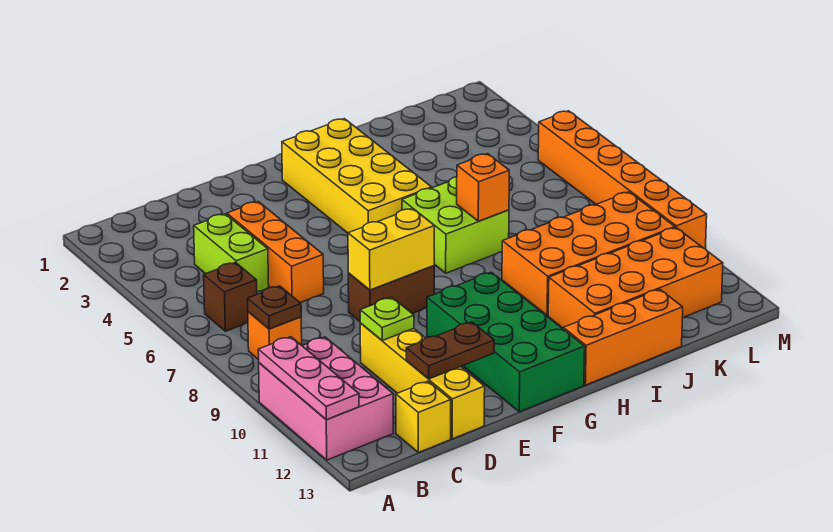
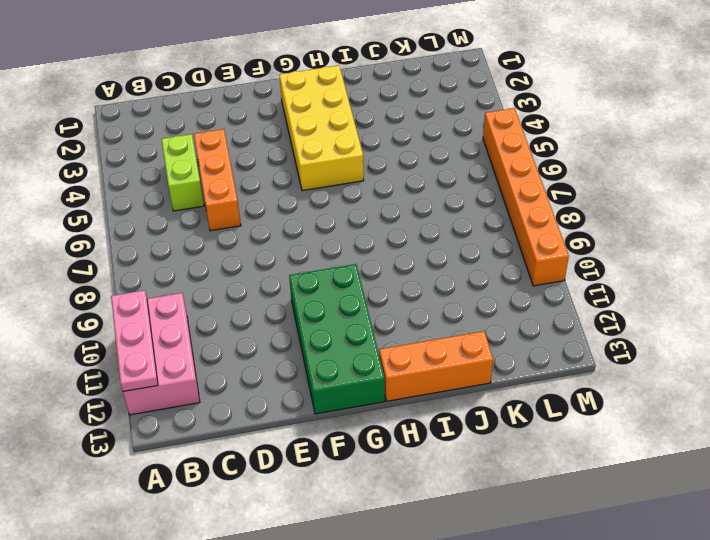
none -> brown 1x1 brick [204,263,257,331]
none -> orange 1x1 brick [248,312,302,360]
none -> yellow 1x1 brick [396,381,451,452]

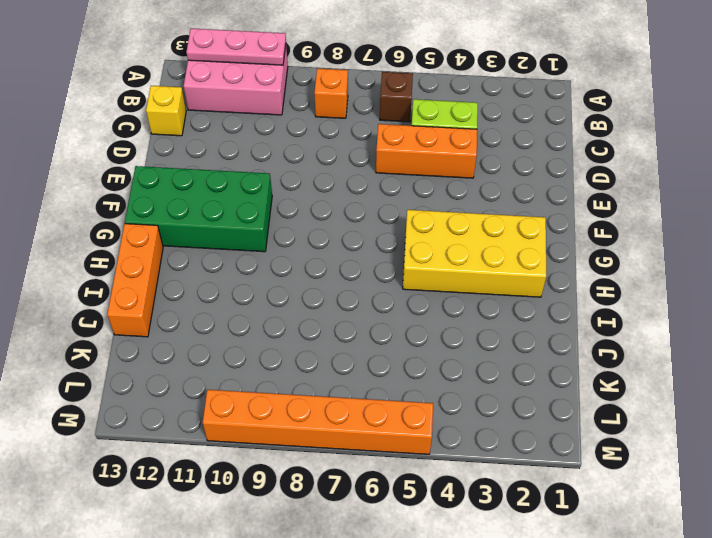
none -> yellow 1x4 brick [360,323,485,439]
none -> brown 1x2 brick [348,266,434,321]
none -> lime 2x2 brick [402,177,509,273]

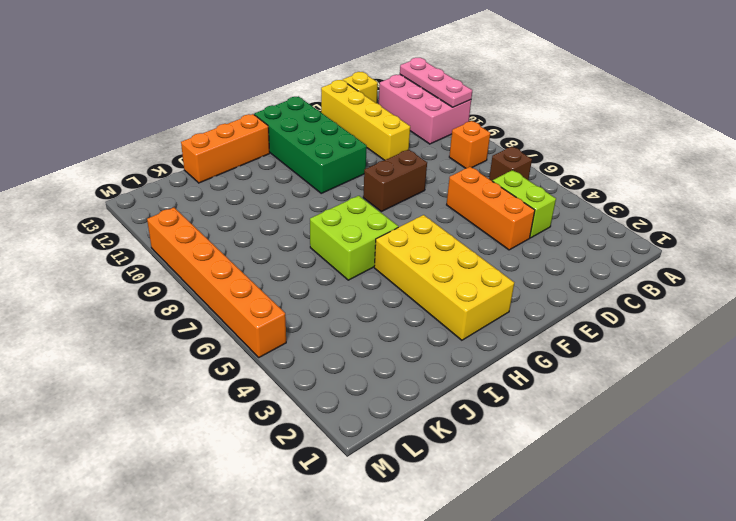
none -> orange 2x4 brick [502,192,675,315]
none -> orange 2x4 brick [548,228,723,328]
none -> brown 1x1 plate [248,286,301,329]

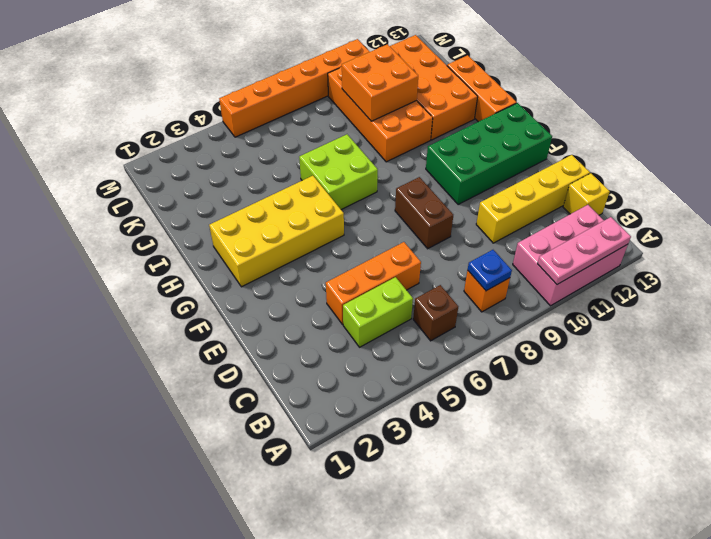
blue 1x1 plate [468,250,512,291] -> brown 1x1 plate [248,286,301,329]
orange 2x2 brick [342,44,418,121] -> none
none -> lime 1x1 plate [360,298,414,340]
none -> brown 1x2 plate [406,322,494,379]
none -> yellow 1x2 brick [348,208,434,290]

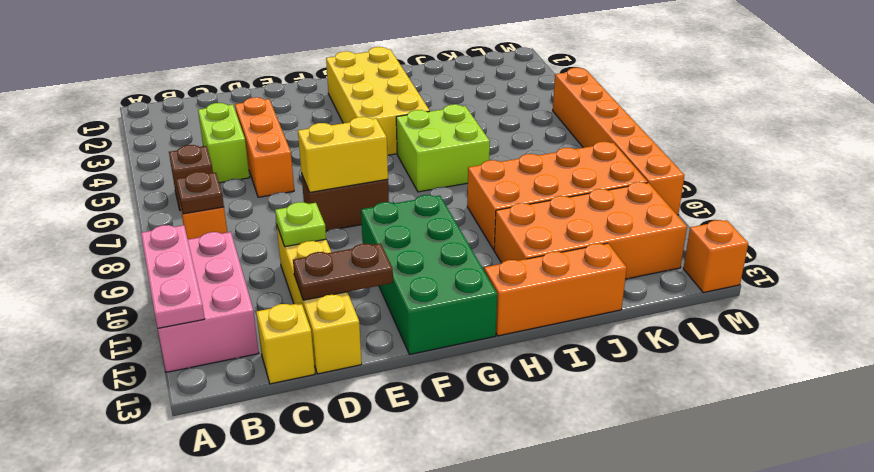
orange 1x1 brick [683,220,748,293] -> orange 1x1 brick moved to [457,154,509,221]

